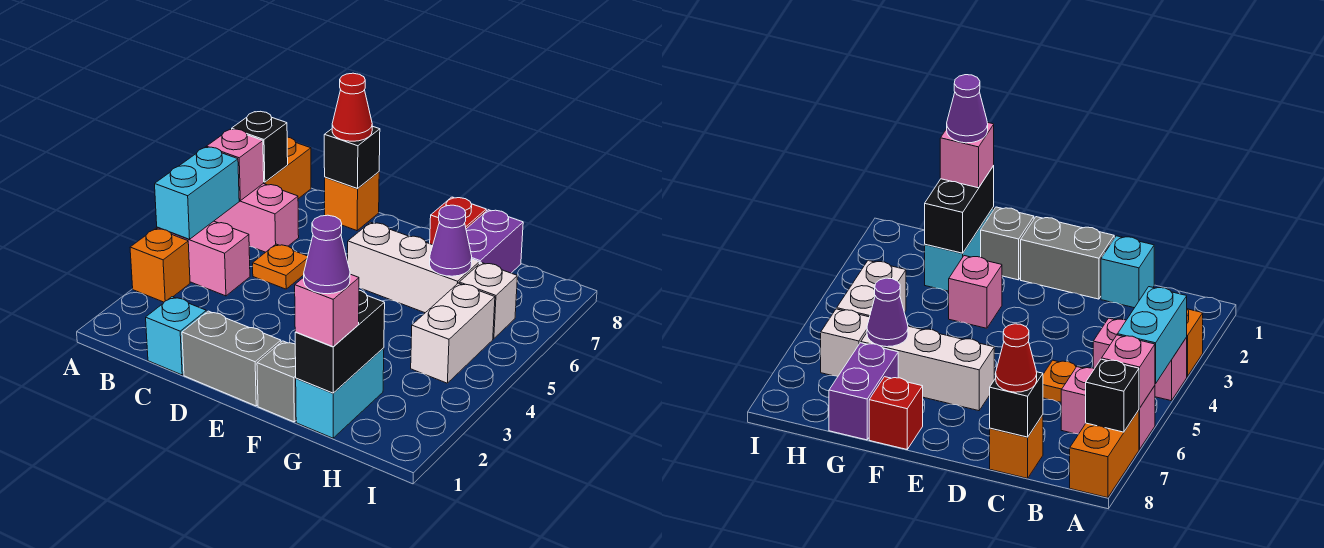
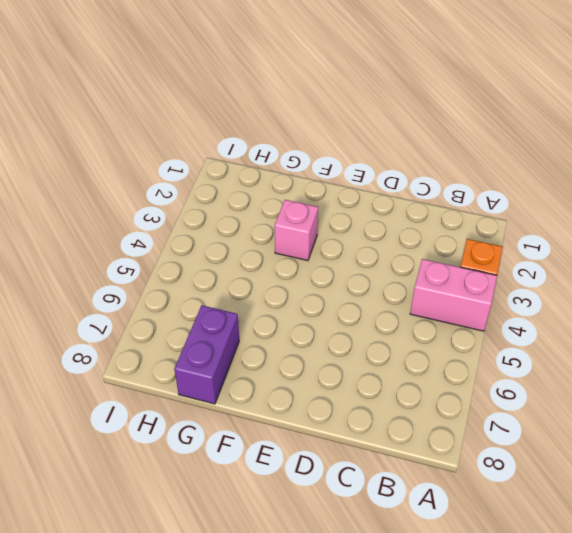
none -> pink 1x2 brick [215,184,299,252]
none -> orange 1x2 brick [263,137,311,199]
none -> cyan 1x1 brick [146,297,206,375]

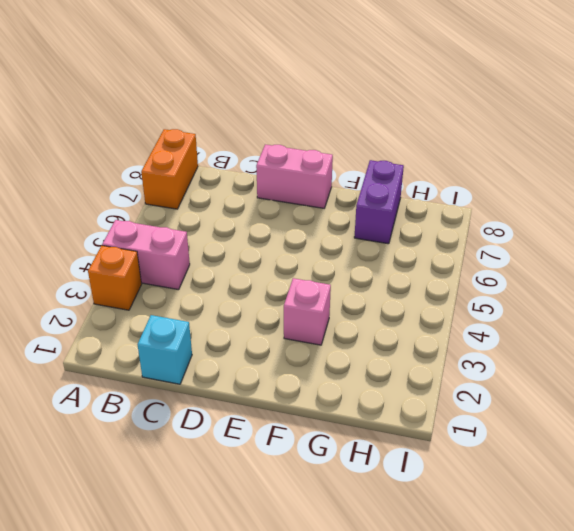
pink 1x2 brick [256,145,333,208] -> pink 1x2 brick moved to [215,184,299,252]
none -> orange 1x1 plate [253,244,308,289]
none -> orange 1x1 brick [325,172,379,231]
none -> grey 1x2 brick [182,311,281,406]

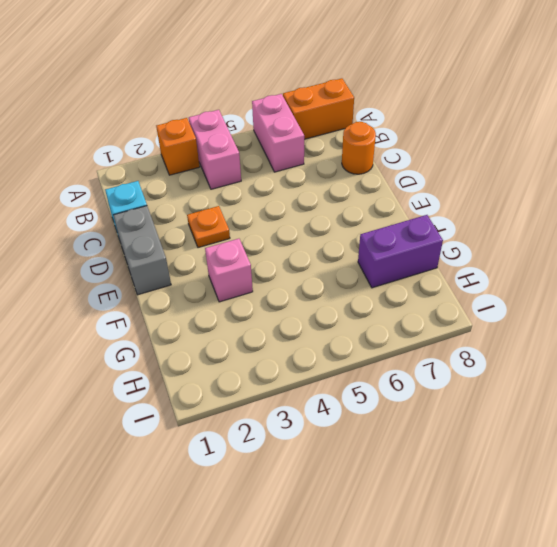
orange 1x1 round brick [342,122,376,174] -> orange 1x1 brick [325,172,379,231]
orange 1x1 plate [187,206,230,248] -> orange 1x1 plate moved to [253,244,308,289]
none -> white 1x3 brick [348,222,479,313]
none -> grey 1x1 brick [257,341,296,422]
none -> red 1x1 brick [430,197,486,245]

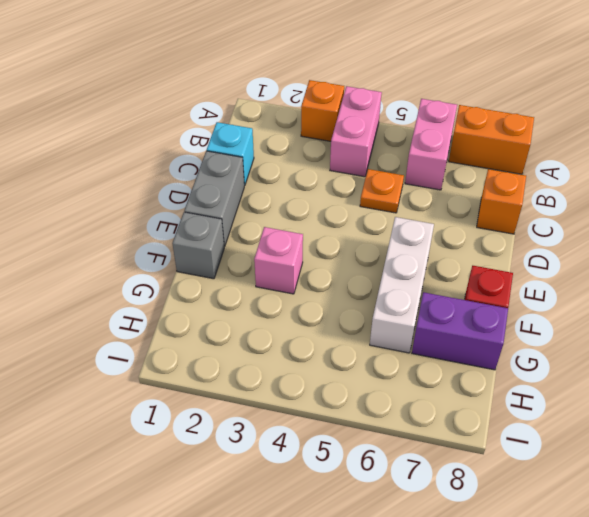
none -> cyan 1x2 brick [296,348,384,438]
none -> white 1x2 brick [411,283,495,383]
none -> white 1x1 brick [459,263,517,339]

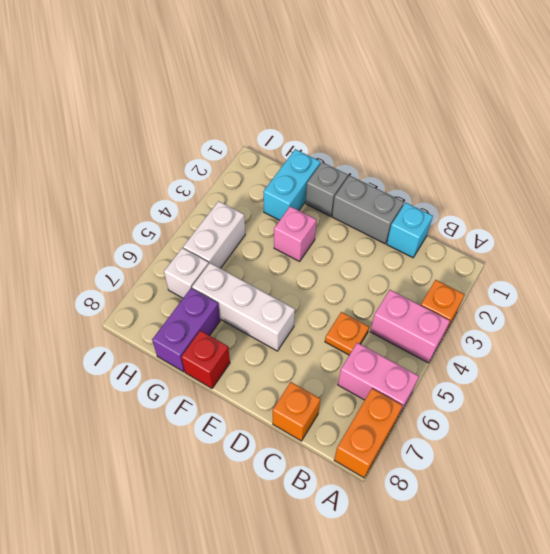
none -> cyan 1x2 brick [155,147,239,239]
none -> pink 1x1 brick [207,129,264,201]
none -> black 1x1 brick [232,111,288,182]

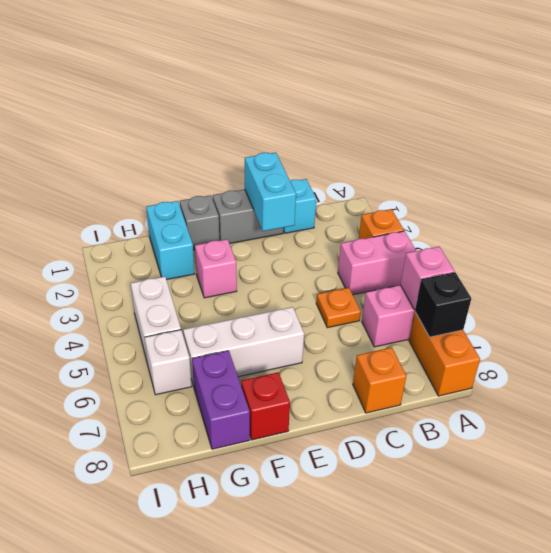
cyan 1x2 brick [245,153,296,231] -> cyan 1x2 brick moved to [155,147,239,239]
none -> black 1x1 brick [324,126,380,189]
none -> black 1x2 brick [295,290,385,393]
none -> purple 1x1 cone [430,205,472,276]

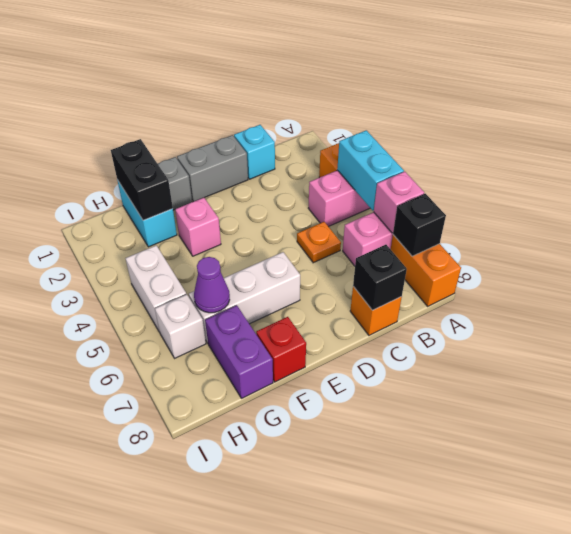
none -> red 1x1 cone [332,73,372,141]
none -> pink 1x1 brick [295,274,359,347]
none -> purple 1x1 cone [304,215,350,294]

